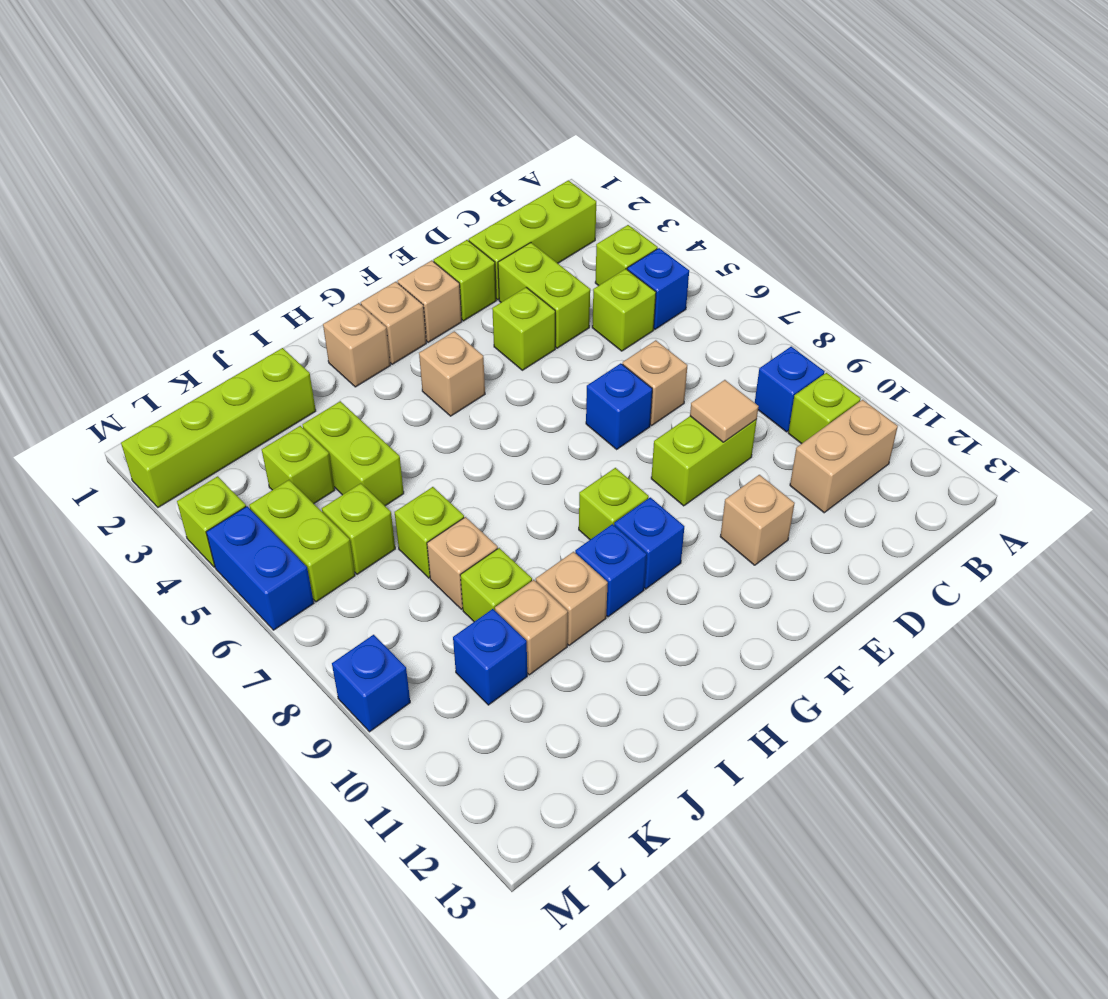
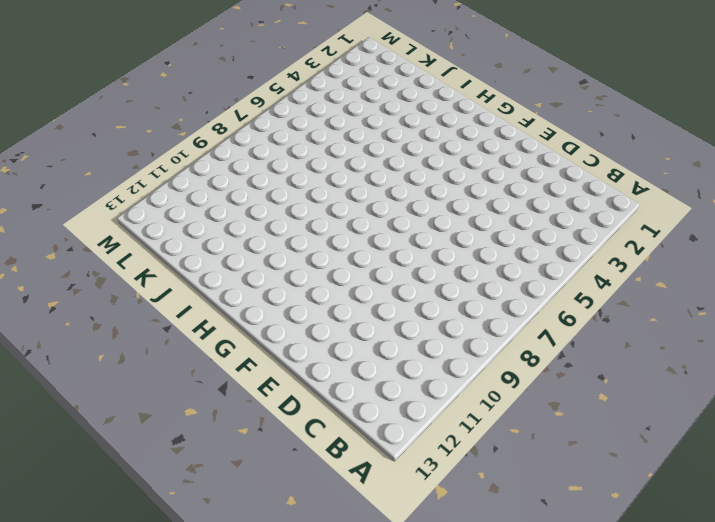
none -> lime 1x3 brick [469,180,596,300]
none -> lime 1x1 brick [595,225,658,286]
none -> blue 1x1 brick [627,248,689,329]
none -> blue 1x1 brick [755,347,825,432]

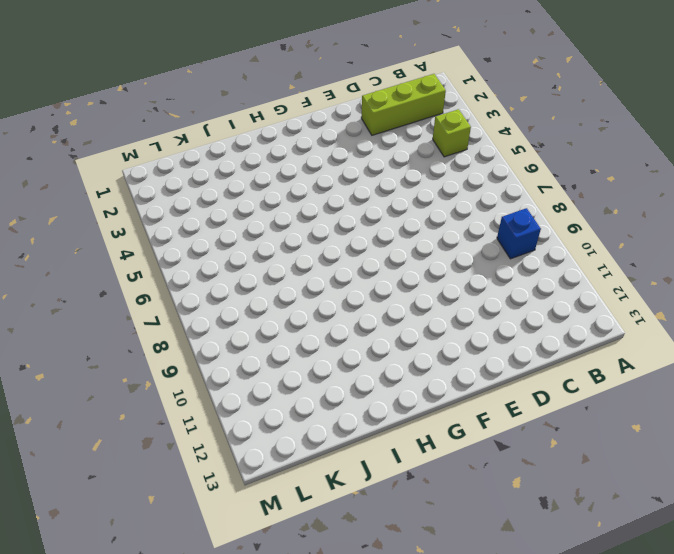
none -> blue 1x1 brick [627,248,689,329]
none -> lime 1x1 brick [788,373,861,444]
none -> tan 1x2 brick [790,400,898,513]
none -> lime 1x1 brick [592,269,656,351]

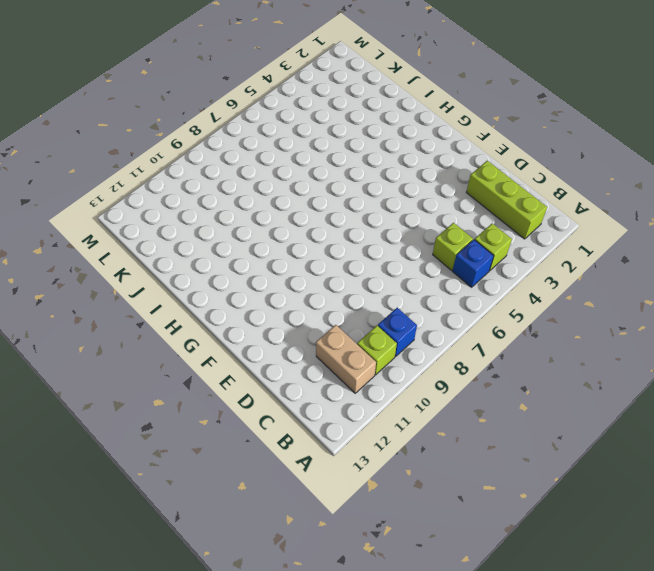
none -> lime 1x2 brick [498,243,590,348]
none -> tan 1x1 brick [622,340,687,425]
none -> lime 1x2 brick [651,416,757,506]
none -> lime 1x1 brick [434,240,496,321]

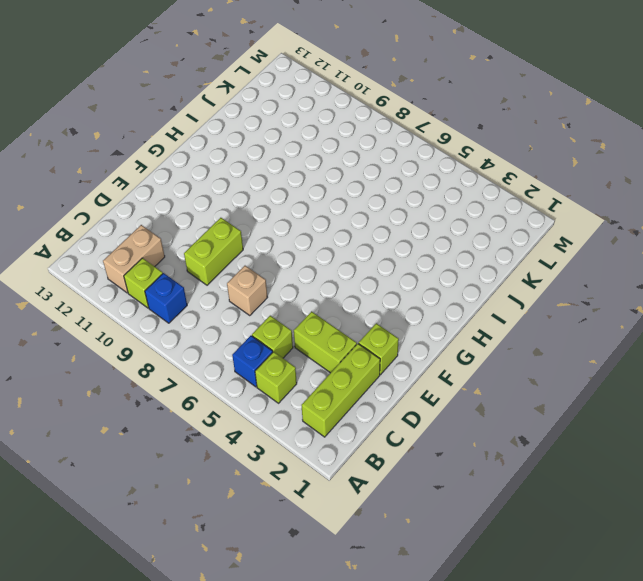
none -> lime 1x1 brick [492,287,555,370]
none -> blue 1x1 brick [586,363,652,449]
none -> tan 1x1 brick [720,475,795,565]
none -> tan 1x1 brick [398,260,462,342]

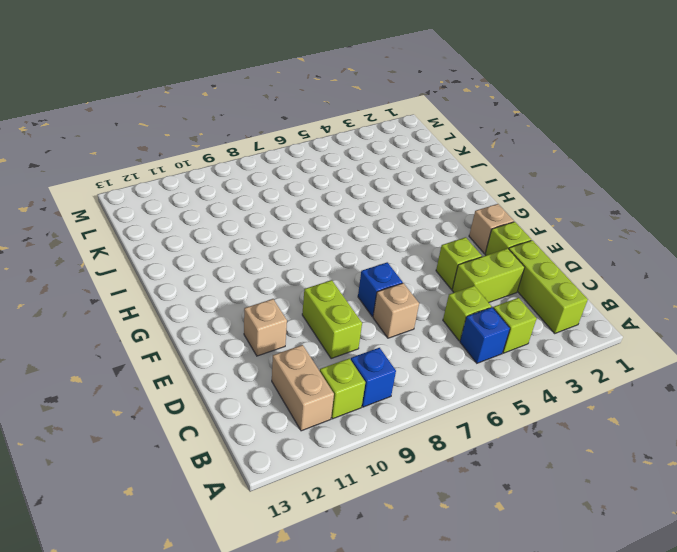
none -> tan 1x1 brick [361,282,426,364]
none -> tan 1x1 brick [419,331,485,416]
none -> lime 1x1 brick [579,468,649,540]
none -> blue 1x1 brick [614,497,684,589]

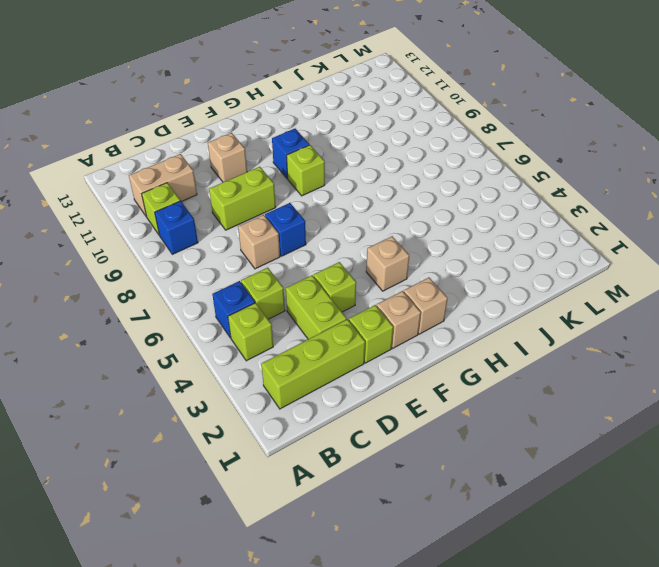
none -> tan 1x1 brick [323,303,390,387]
none -> blue 1x1 brick [575,524,646,617]
none -> tan 1x1 brick [536,552,608,645]
none -> lime 1x4 brick [121,348,316,507]

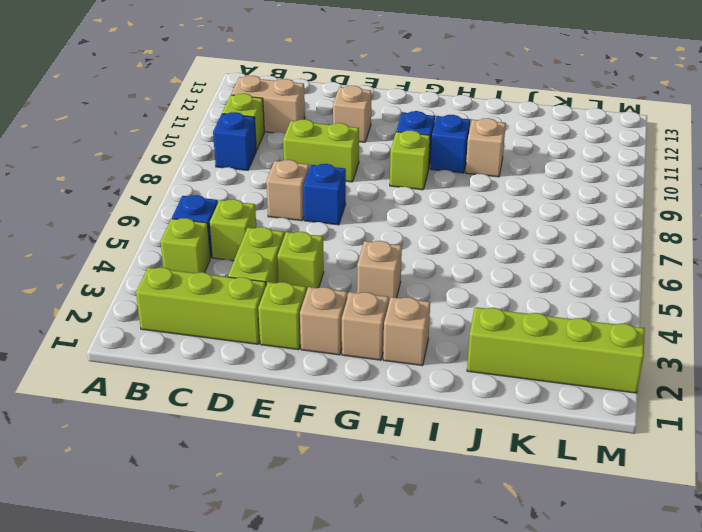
none -> lime 1x2 brick [302,401,404,506]
none -> lime 1x1 brick [395,487,464,578]
none -> tan 1x1 brick [427,517,498,609]
none -> lime 1x1 brick [460,548,532,622]

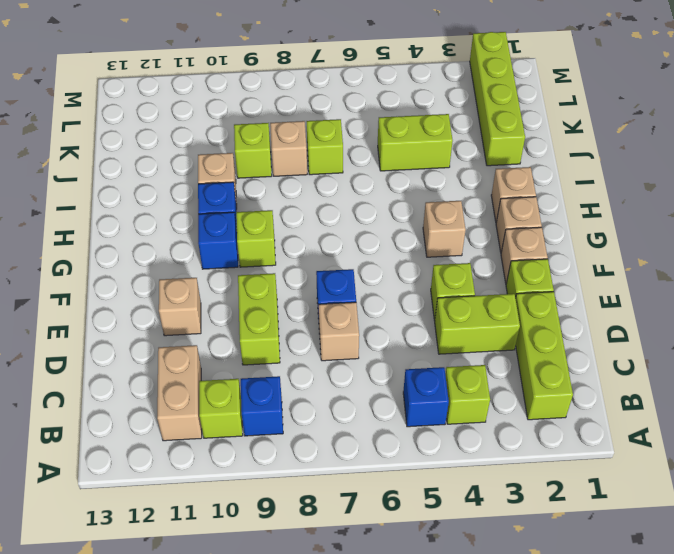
none -> lime 1x1 brick [592,269,656,351]
none -> tan 1x1 brick [495,580,568,675]
none -> lime 1x1 brick [262,426,335,504]
none -> lime 1x1 brick [322,483,395,574]

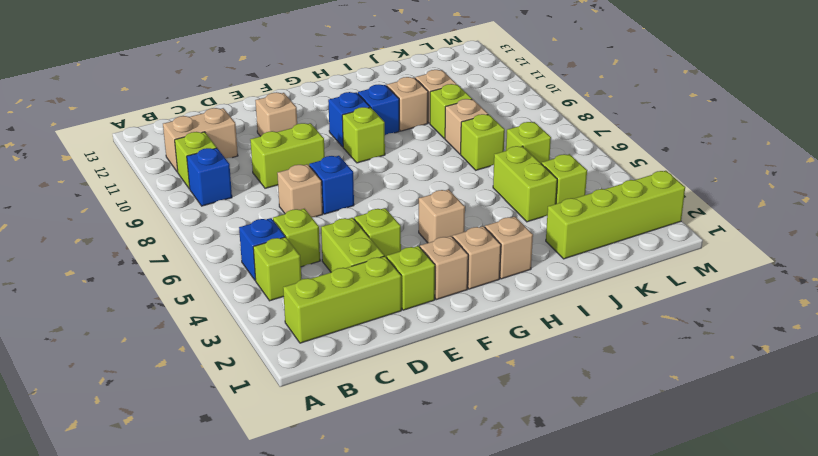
none -> blue 1x1 brick [453,609,527,705]
none -> lime 1x2 brick [249,480,355,602]
none -> lime 1x1 brick [177,476,246,567]
none -> blue 1x2 brick [206,506,314,630]

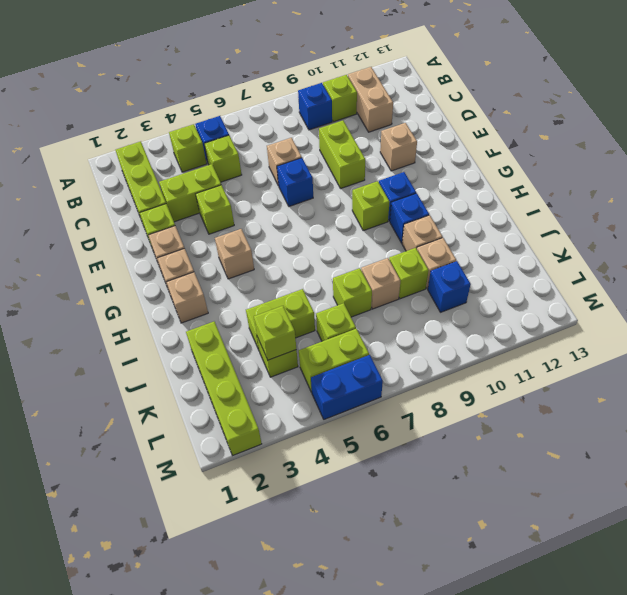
lime 1x1 brick [254,306,296,360] -> lime 1x1 brick moved to [177,476,246,567]
none -> blue 1x1 brick [332,635,410,732]
none -> tan 1x1 tile [690,380,759,442]

